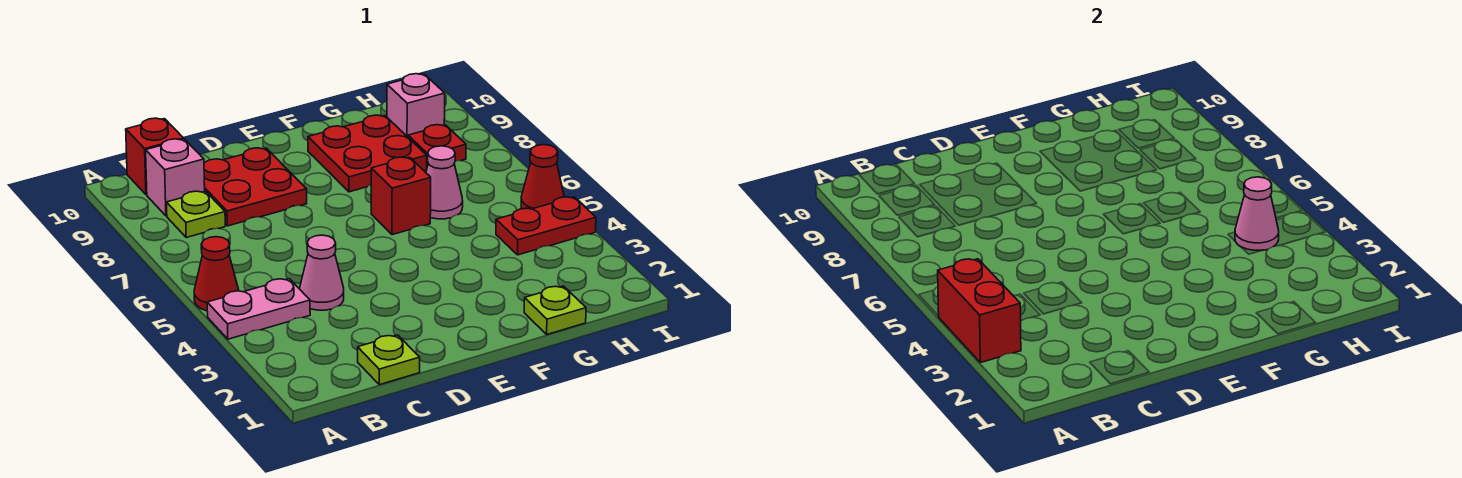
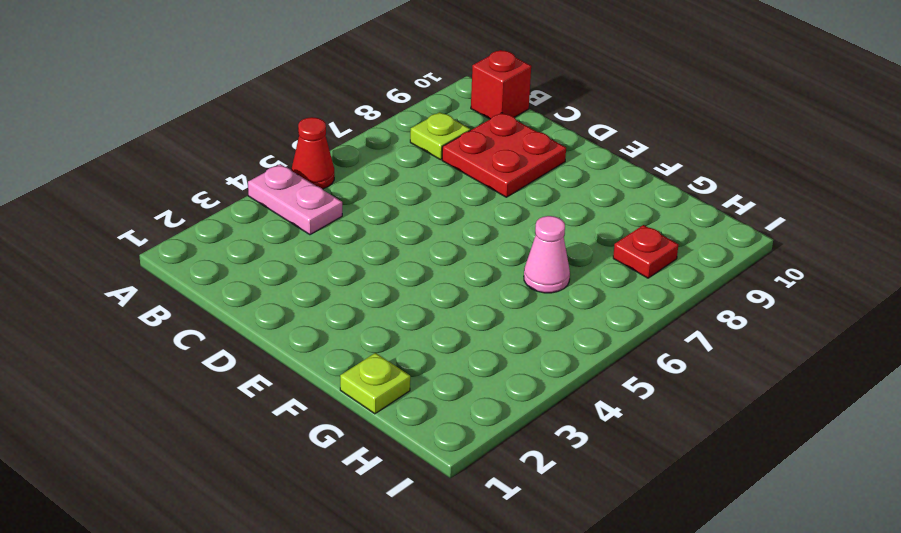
none -> pink 1x1 brick [146,139,205,216]
none -> lime 1x1 plate [358,335,420,385]
none -> pink 1x1 cone [300,235,344,310]

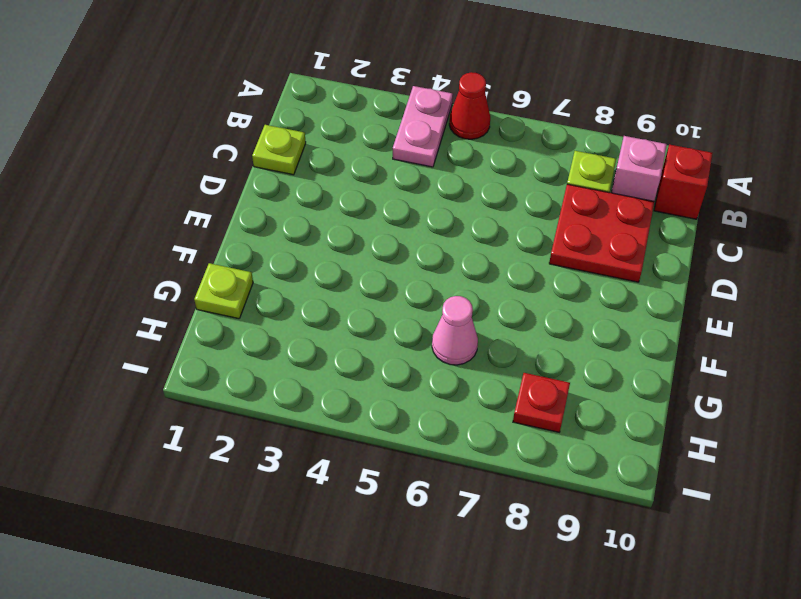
none -> pink 1x1 cone [300,235,344,310]
none -> red 1x1 brick [371,157,431,235]
none -> red 2x2 plate [308,115,427,192]

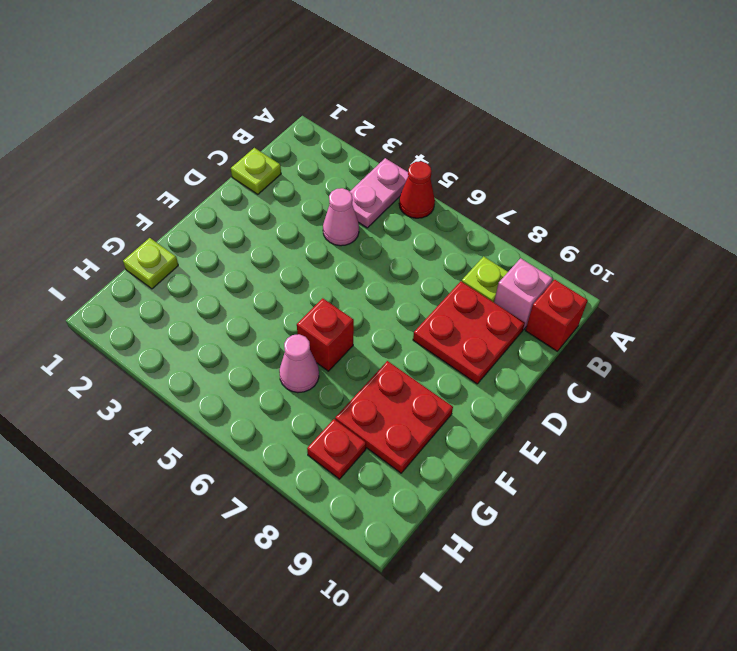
none -> red 1x2 plate [496,197,596,255]
none -> pink 1x1 brick [387,74,445,137]
none -> red 1x1 cone [521,145,564,209]

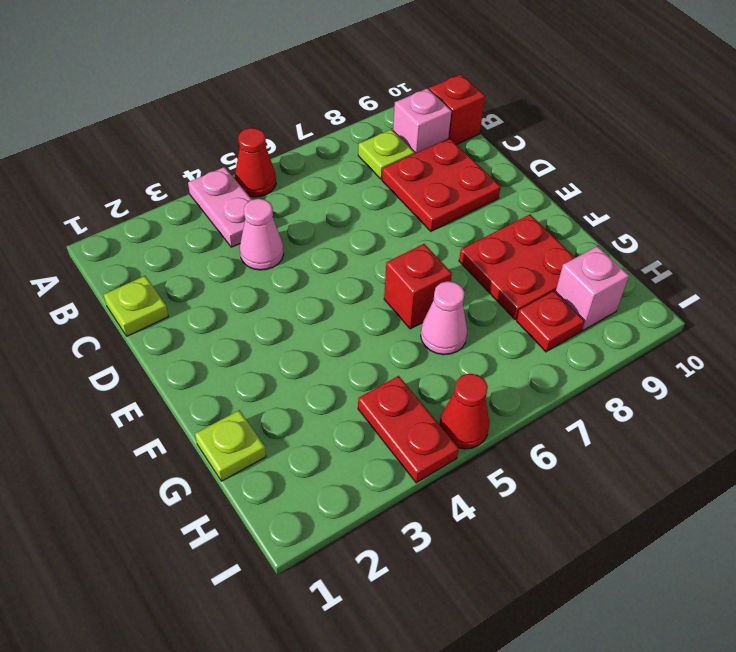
none -> red 1x2 brick [938,259,1021,363]
none -> pink 1x1 cone [1235,177,1279,250]

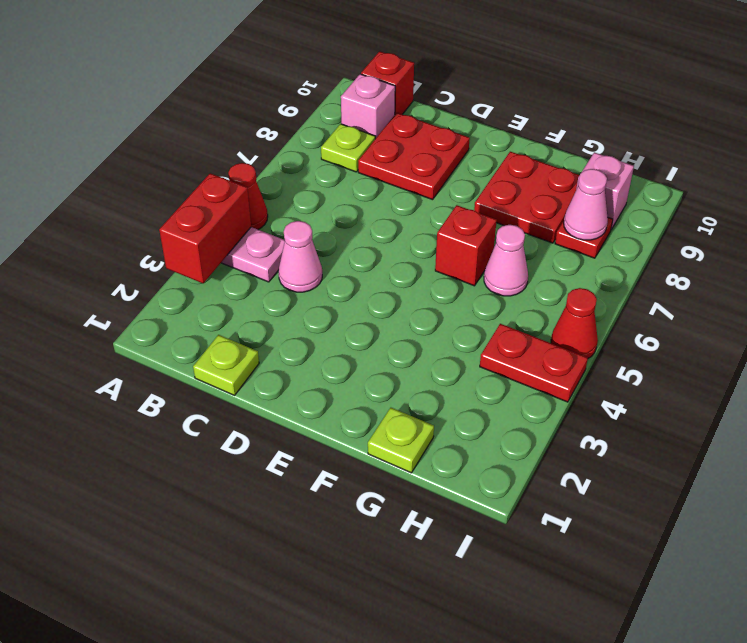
pink 1x1 cone [564,169,608,240] -> pink 1x1 cone moved to [1235,177,1279,250]

